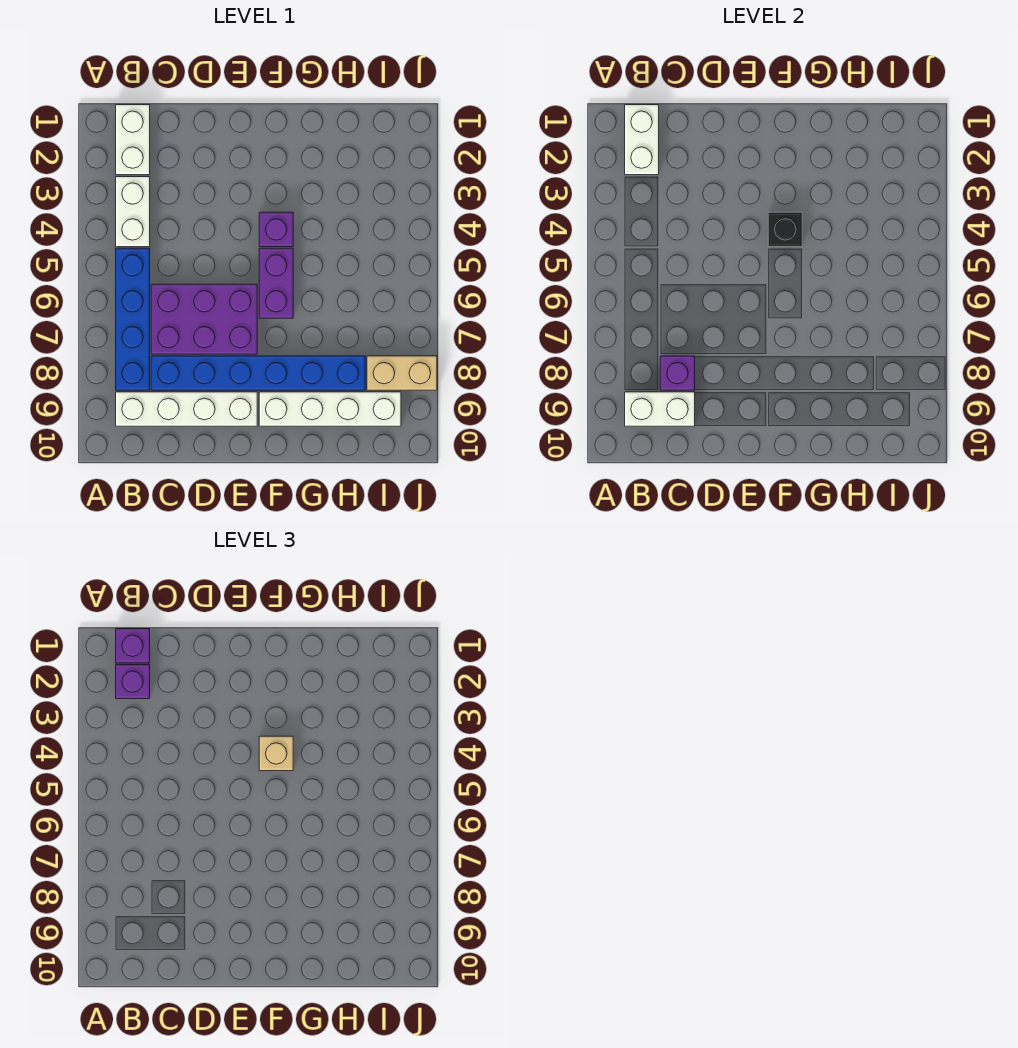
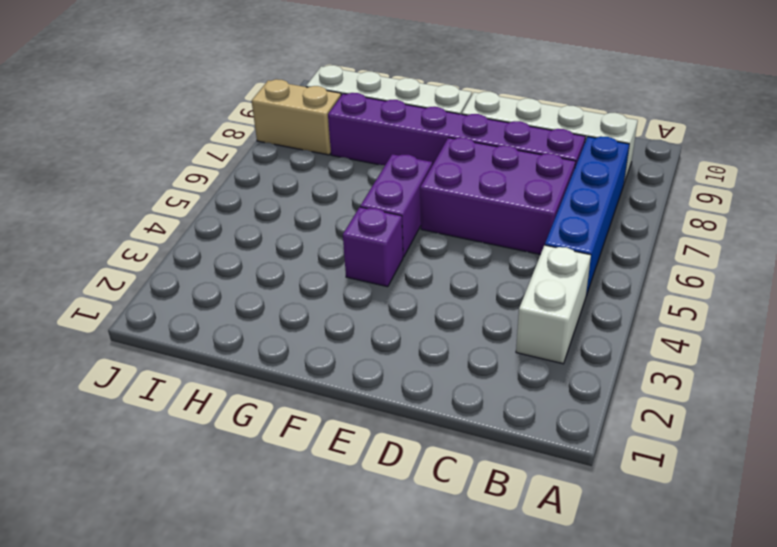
purple 1x6 brick [328,93,585,167] -> blue 1x6 brick [151,356,365,390]
none -> white 1x2 brick [116,105,150,175]
none -> white 1x2 brick [625,105,659,175]
none -> white 1x2 brick [625,392,695,426]

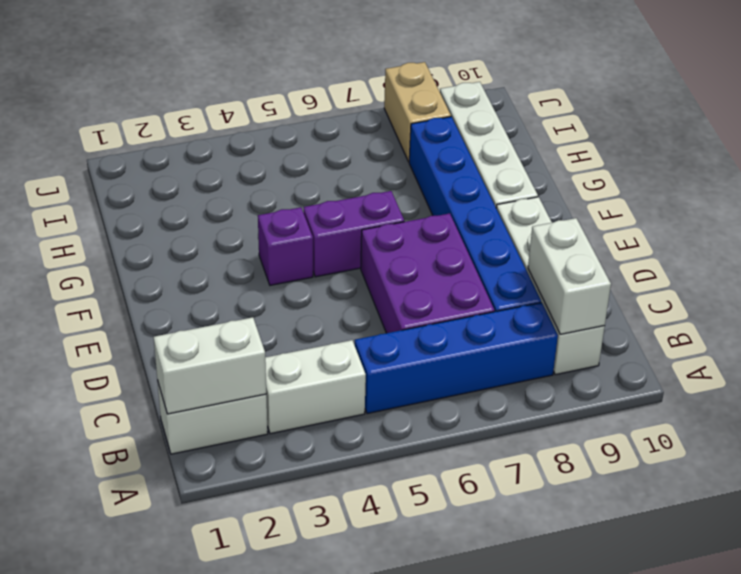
none -> purple 1x1 brick [660,356,695,390]
none -> black 1x1 brick [768,212,802,247]
none -> purple 1x1 brick [116,629,150,663]

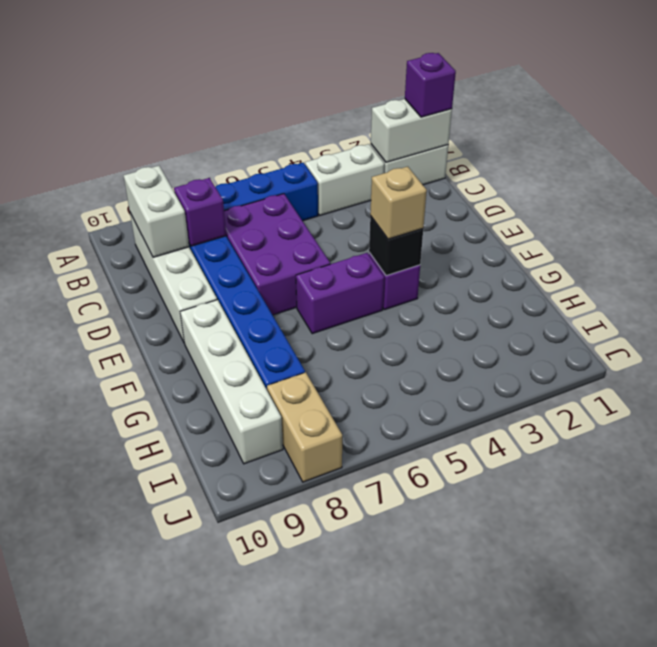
none -> purple 1x1 brick [116,665,150,699]

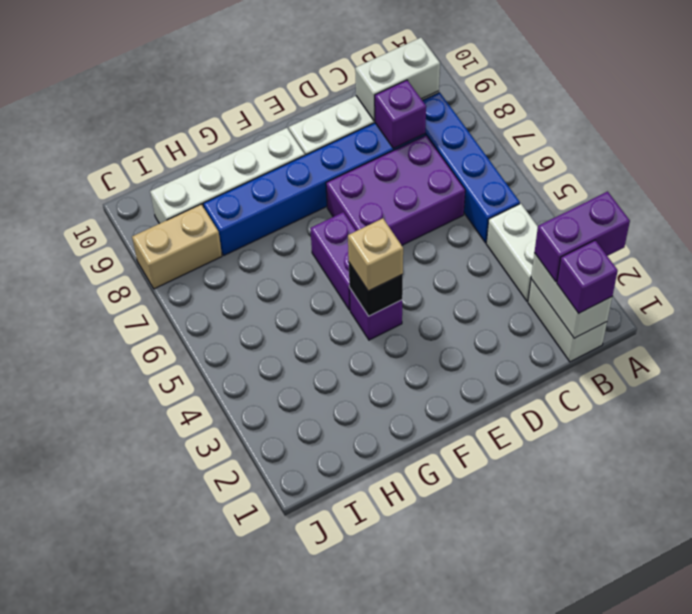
purple 1x2 brick [534,191,630,282] -> purple 1x1 brick [116,665,150,699]

